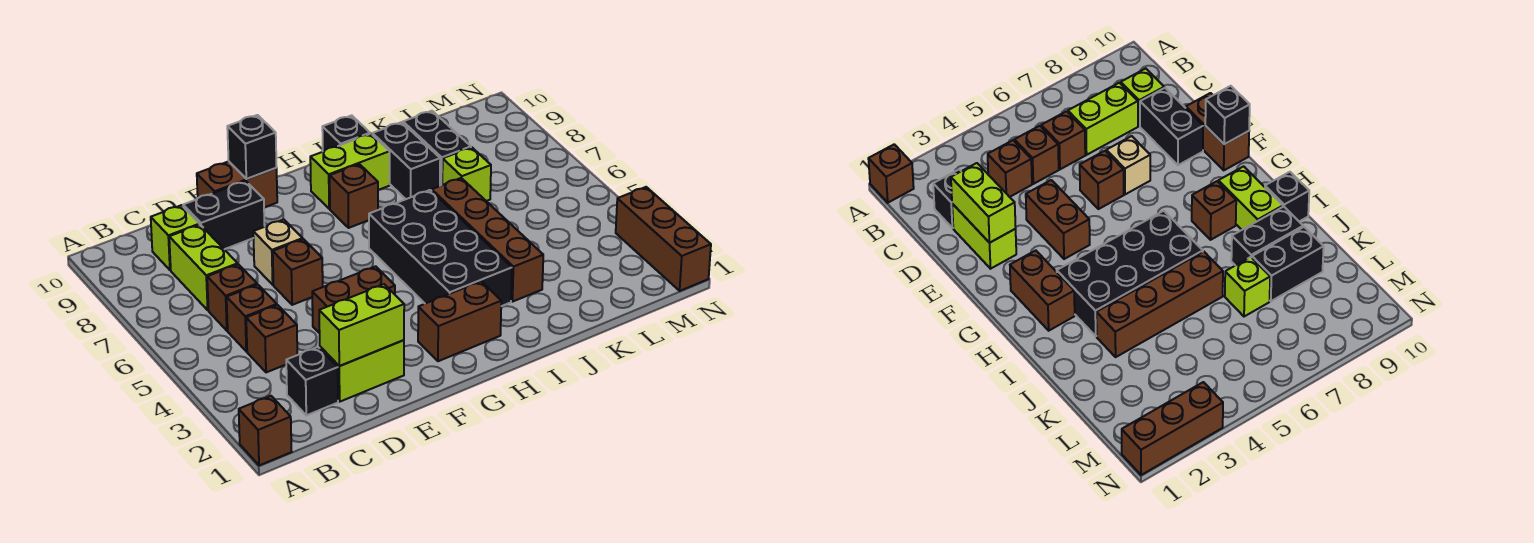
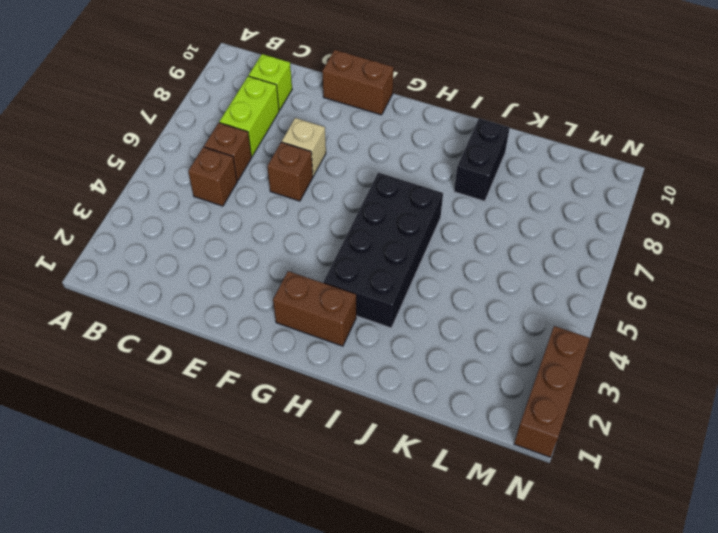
none -> brown 1x1 brick [239,396,292,465]
none -> black 1x1 brick [286,347,338,415]
none -> brown 1x1 brick [246,305,297,372]

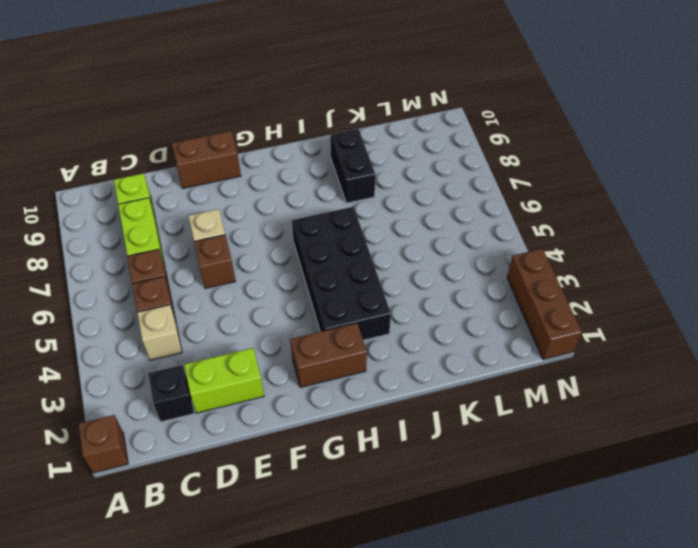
tan 1x1 brick [137,305,182,360] -> brown 1x1 brick [246,305,297,372]
none -> black 1x2 brick [183,181,265,249]
none -> brown 1x2 brick [312,266,395,333]
none -> brown 1x1 brick [330,164,378,228]

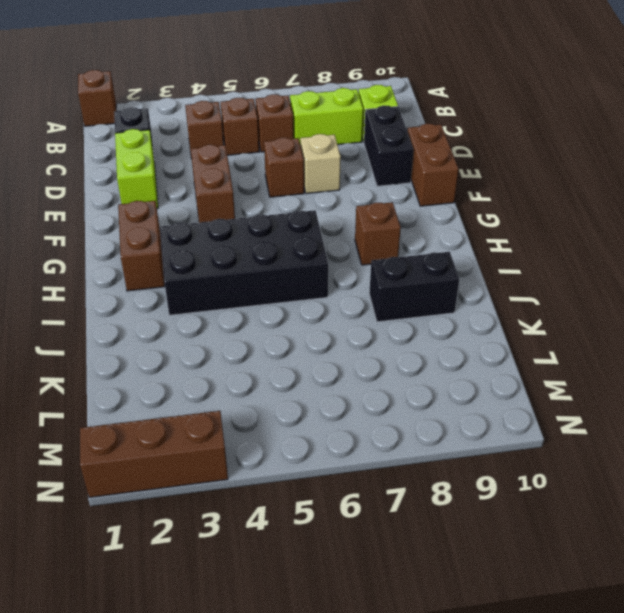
none -> lime 1x2 brick [310,134,390,209]
none -> black 1x1 brick [322,115,370,152]
none -> brown 1x4 brick [432,178,543,302]

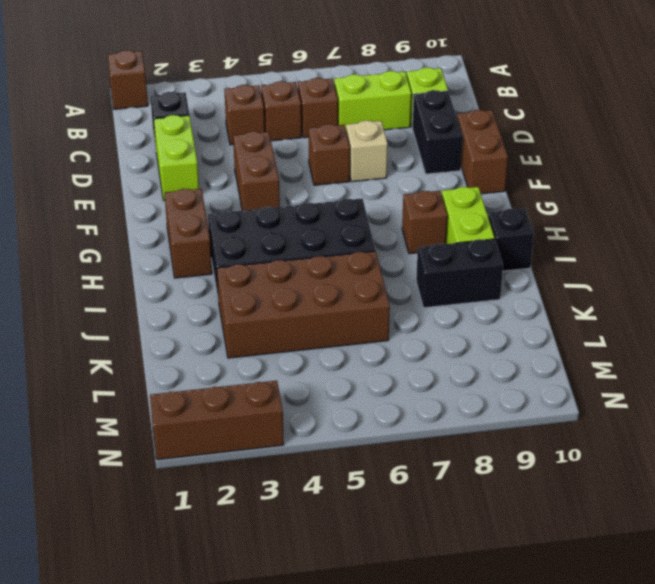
brown 2x4 brick [217,251,390,358] -> brown 1x4 brick [432,178,543,302]
none -> lime 1x1 brick [442,147,491,201]
none -> black 1x2 brick [403,111,471,186]
none -> lime 1x2 brick [319,284,404,366]

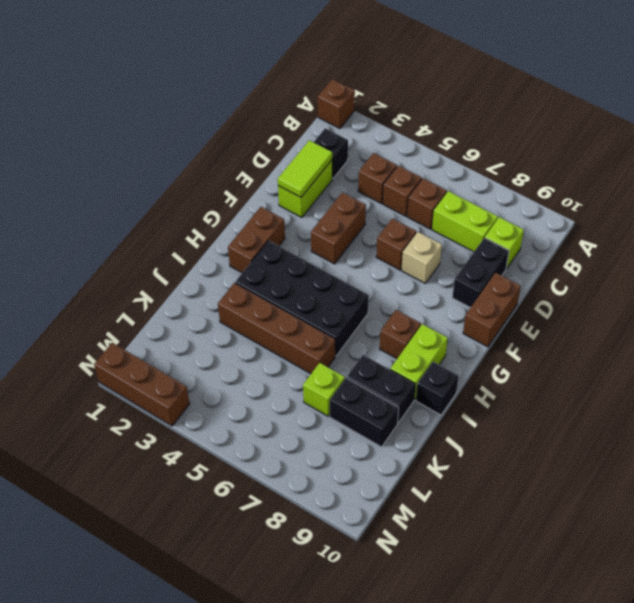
lime 1x2 tile [278,140,332,197] -> lime 1x2 brick [319,284,404,366]
none -> black 1x1 brick [227,115,277,179]

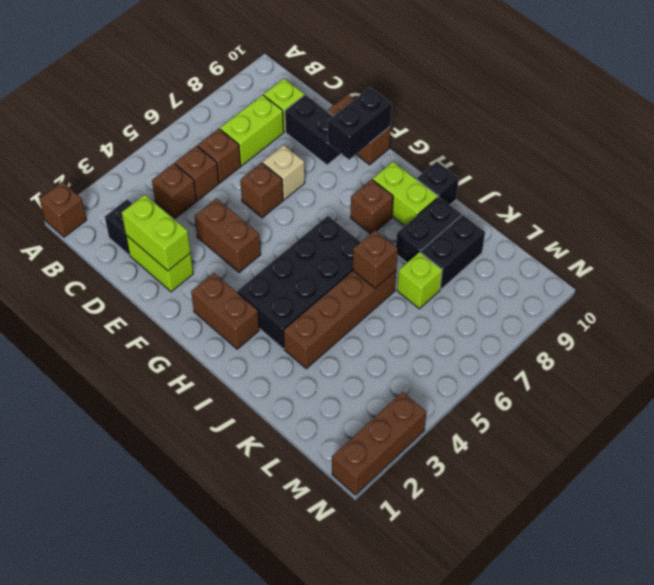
black 1x2 brick [328,87,392,160] -> black 1x1 brick [227,115,277,179]
brown 1x1 brick [353,230,398,288] -> none

